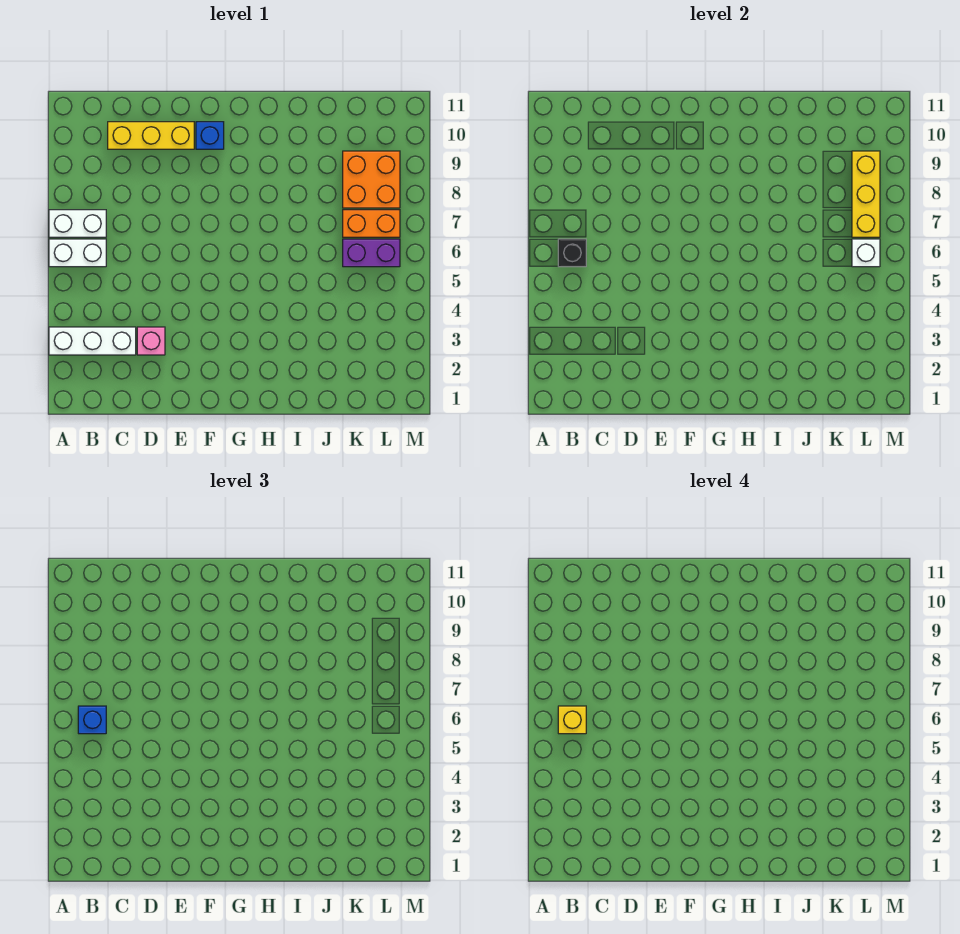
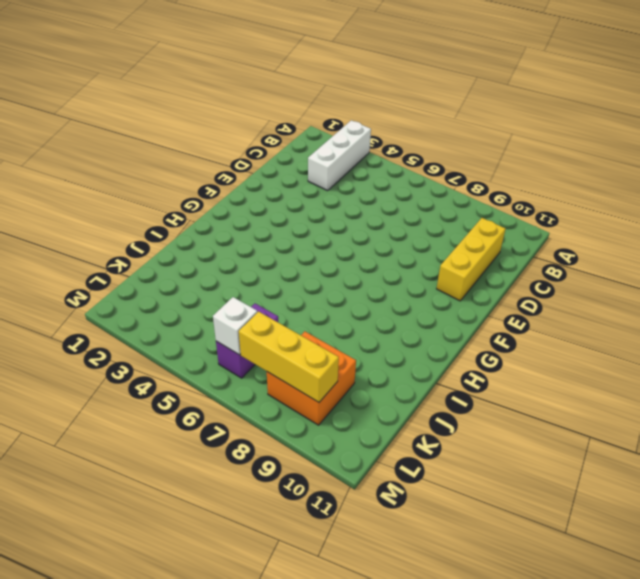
none -> white 1x2 brick [49,239,106,267]
none -> white 1x2 brick [49,210,106,237]
none -> pink 1x1 brick [137,327,165,355]

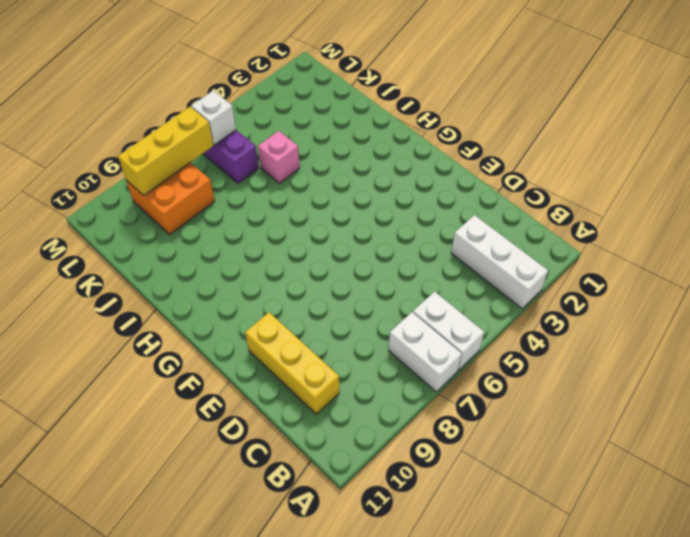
pink 1x1 brick [258,131,300,183] -> pink 1x1 brick moved to [137,327,165,355]
none -> blue 1x1 brick [196,122,224,149]
none -> orange 1x2 brick [343,210,400,237]
none -> black 1x1 brick [558,239,586,267]

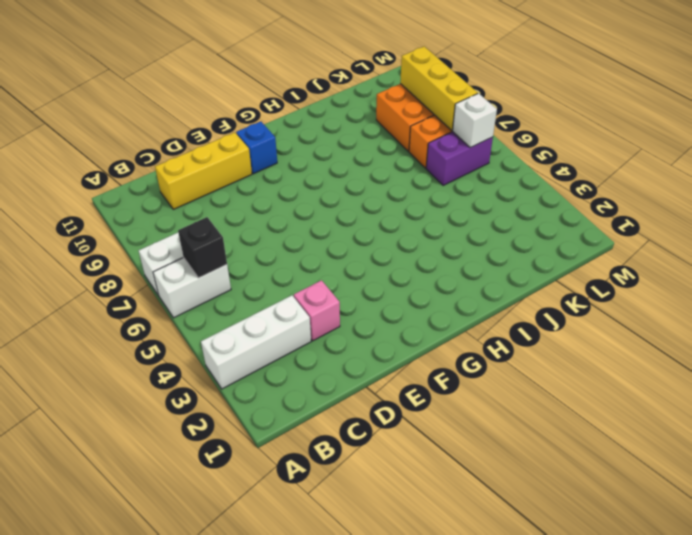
none -> blue 1x1 brick [78,706,106,734]
none -> yellow 1x1 brick [558,706,586,734]

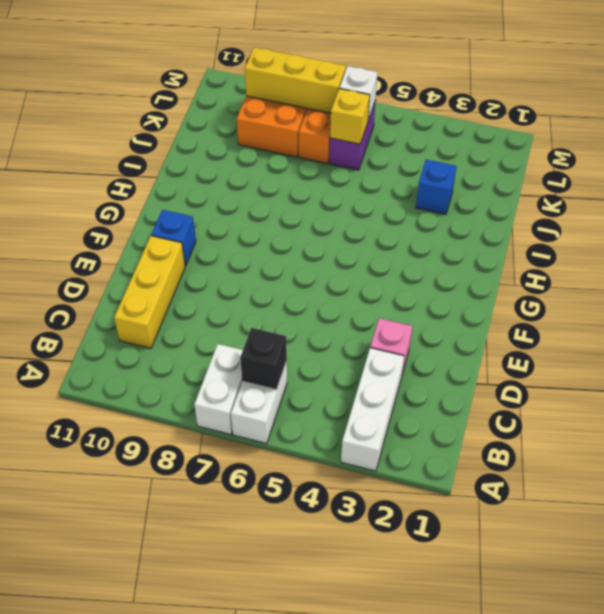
blue 1x1 brick [416,160,457,214] -> blue 1x1 brick moved to [78,706,106,734]
yellow 1x1 brick [330,89,370,144] -> yellow 1x1 brick moved to [558,706,586,734]

